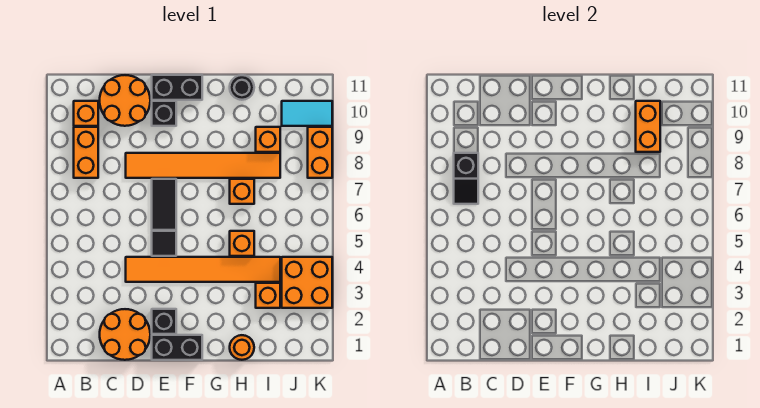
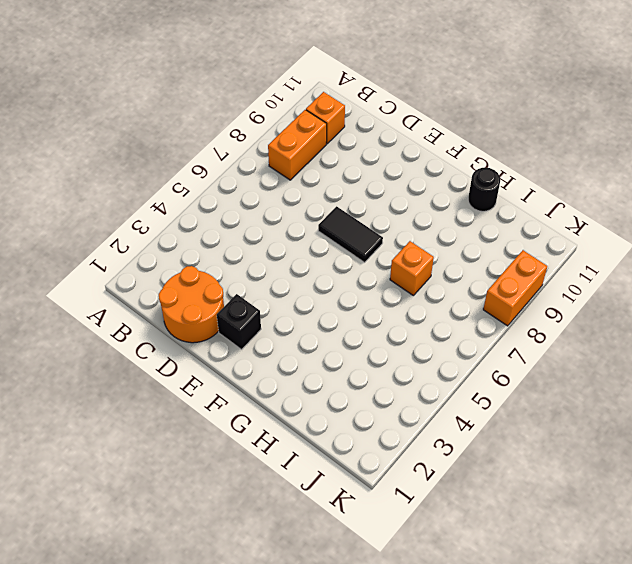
black 1x2 tile [318,206,383,262] -> black 1x2 tile turned to [152,179,176,230]
none -> orange 2x2 round brick [100,75,150,126]
none -> orange 1x6 tile [126,257,280,282]
none -> orange 1x6 tile [126,153,280,178]

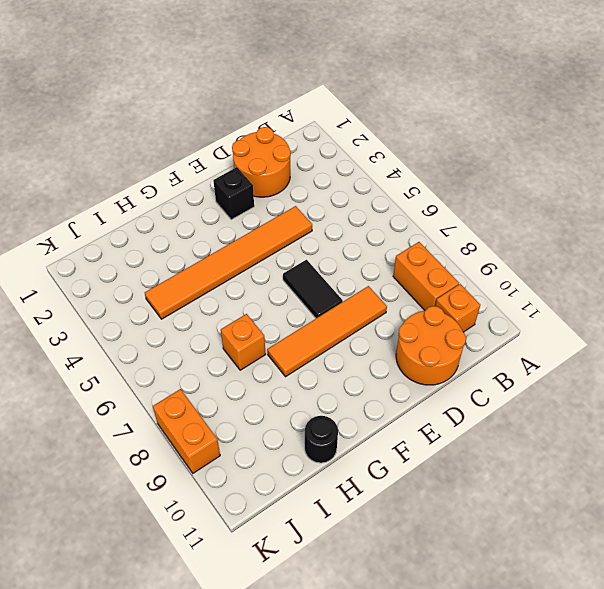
orange 1x4 tile [267,286,387,377] -> orange 1x6 tile [126,153,280,178]
none -> black 1x2 brick [152,335,202,360]
none -> black 1x1 tile [152,231,176,256]
none -> black 1x1 brick [152,101,176,126]

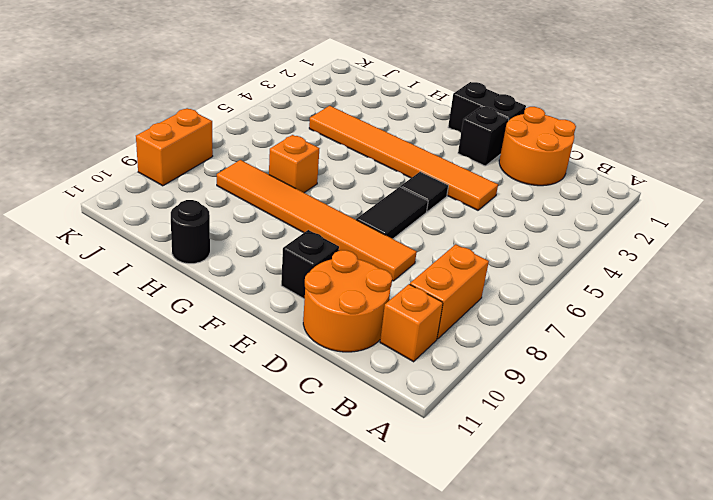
none -> black 1x2 brick [152,75,202,100]
none -> orange 1x1 round brick [230,335,254,360]
none -> orange 1x1 brick [230,231,254,256]

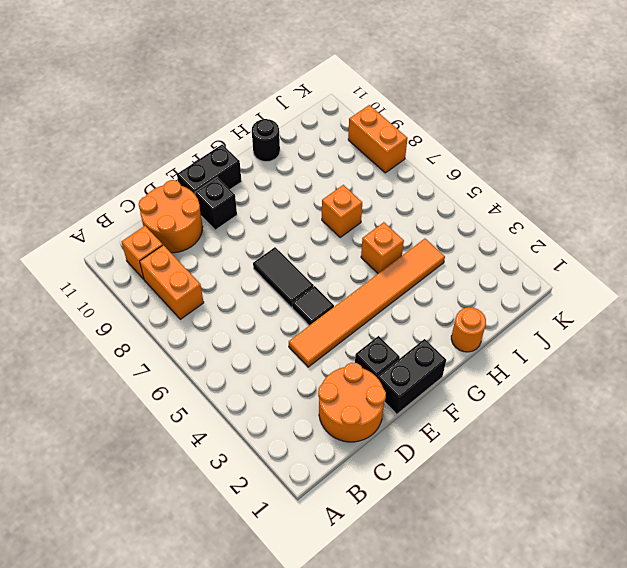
none -> orange 1x6 tile [126,153,280,178]
none -> orange 1x1 brick [256,283,280,308]
none -> orange 1x1 brick [256,127,280,152]

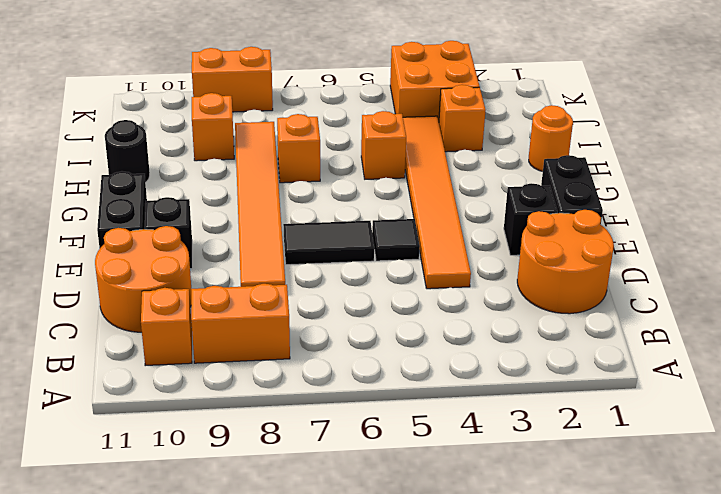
none -> cyan 1x2 tile [282,101,332,126]
none -> black 1x2 slope [454,153,478,204]
none -> orange 1x2 brick [636,101,660,152]

